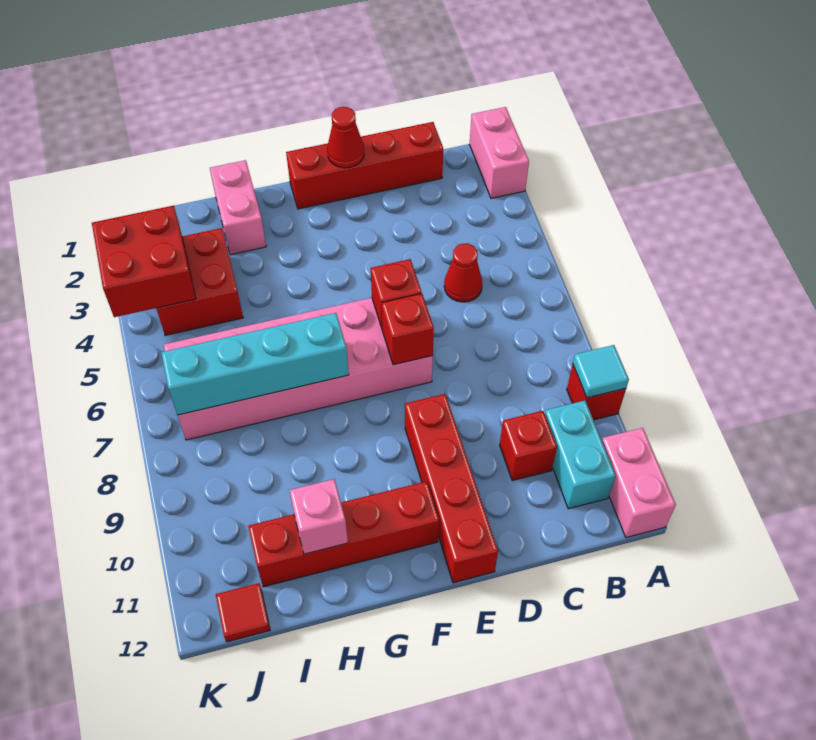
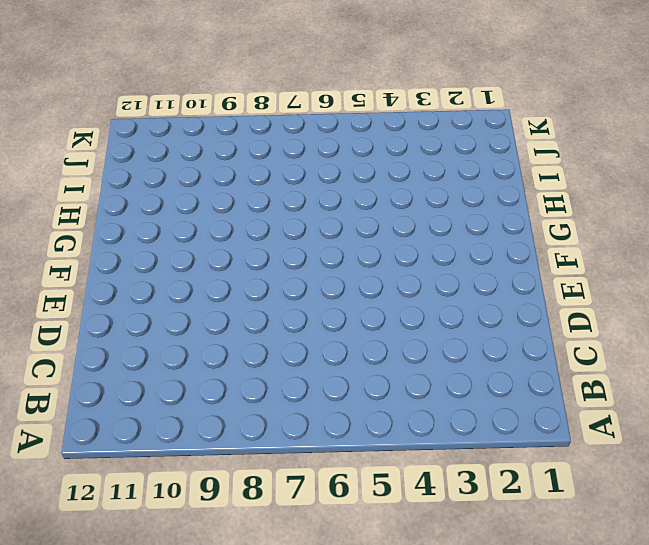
none -> pink 1x2 brick [470,107,529,198]
none -> red 1x1 brick [567,364,626,420]
none -> pink 1x2 brick [602,428,676,538]

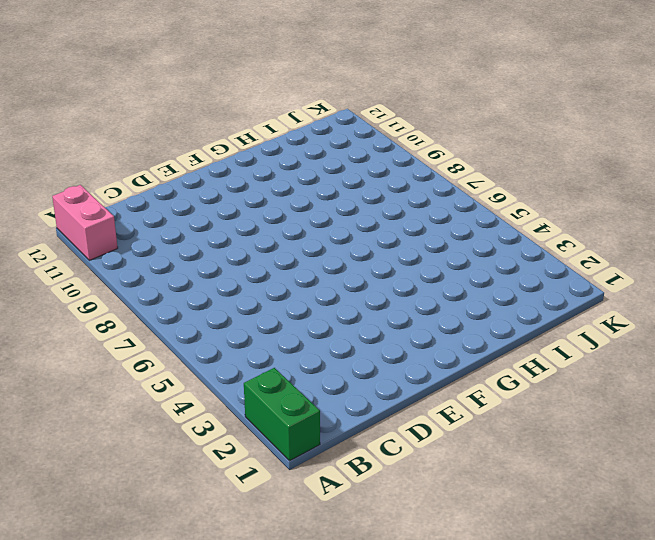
green 1x2 brick [244,368,320,461] -> pink 1x2 brick [470,107,529,198]
none -> red 1x1 brick [567,364,626,420]
none -> cyan 1x2 brick [545,401,616,509]
none -> red 1x4 brick [286,122,443,209]

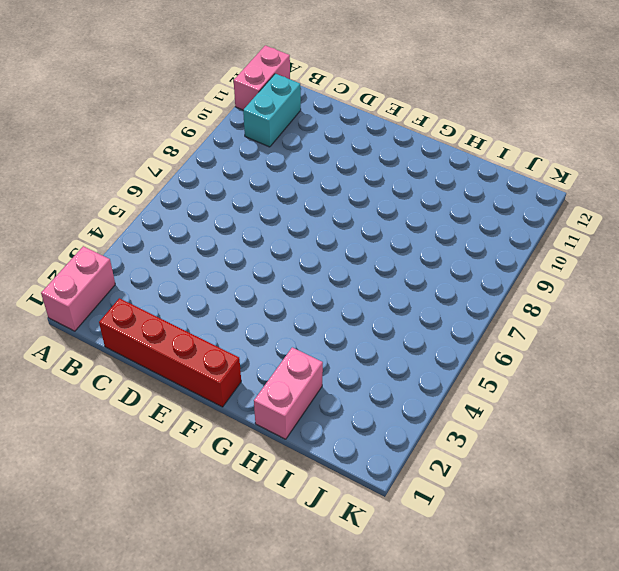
none -> red 1x1 brick [567,364,626,420]
none -> red 1x1 cone [444,243,482,302]
none -> red 1x1 brick [500,411,557,481]

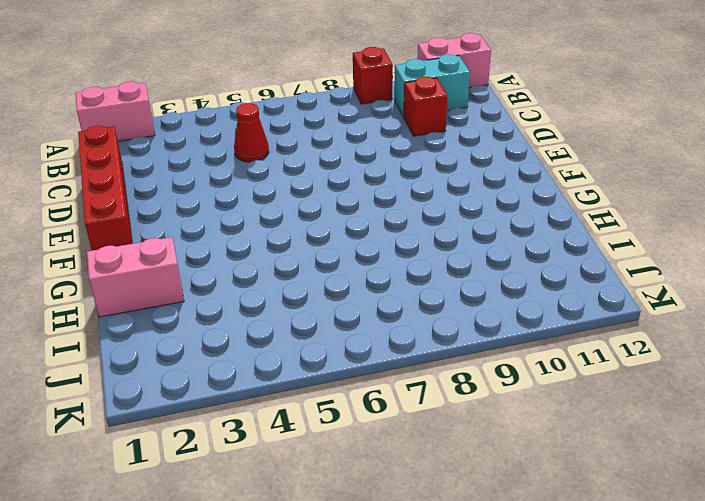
none -> pink 2x6 brick [164,298,433,440]
none -> red 1x4 brick [405,394,498,583]
none -> red 1x4 brick [248,481,439,587]

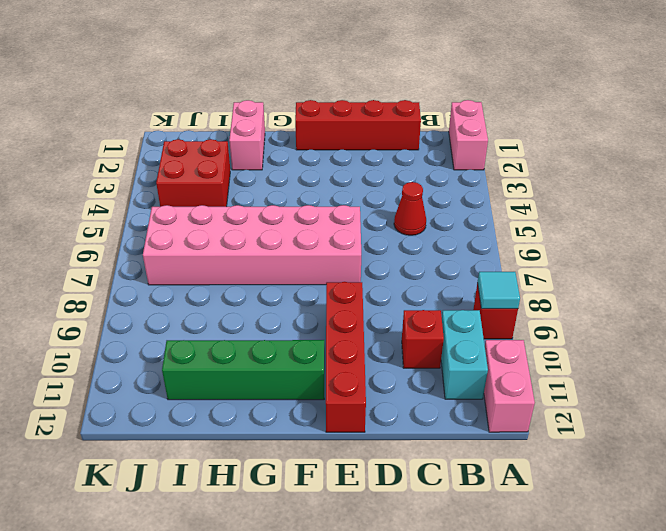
green 1x4 brick [162,340,324,400] -> red 1x4 brick [248,481,439,587]
none -> red 1x1 tile [216,583,270,642]
none -> red 1x1 cone [327,107,364,168]
none -> red 1x1 brick [371,259,422,328]

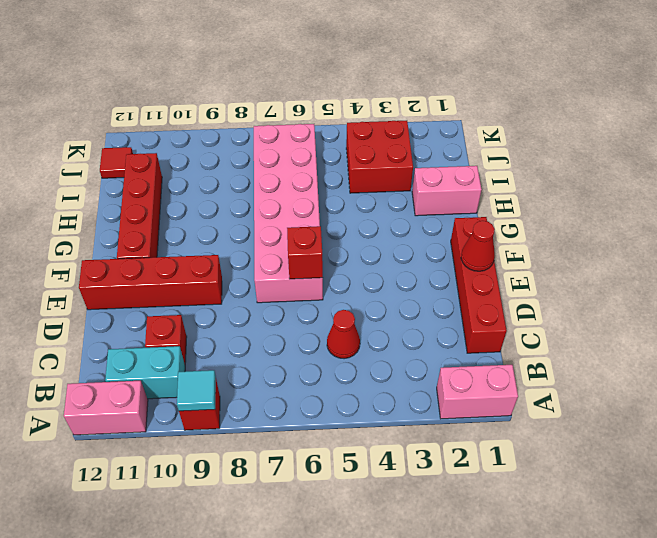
none -> red 1x1 brick [382,294,434,365]
none -> cyan 1x4 brick [161,313,349,415]
none -> pink 1x1 brick [289,479,348,554]

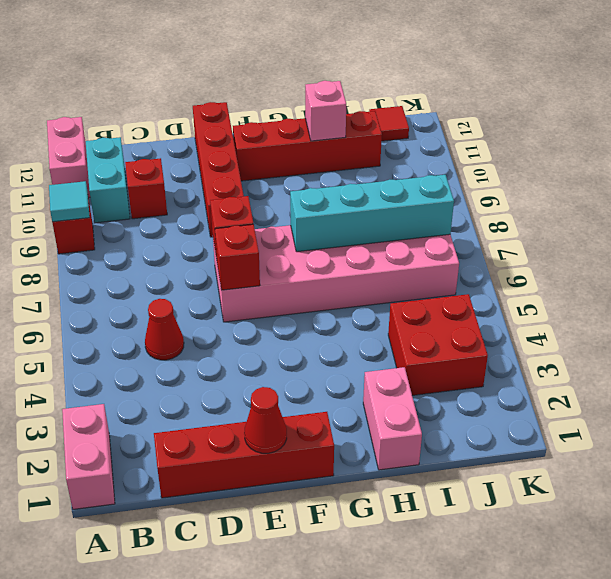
none -> red 2x2 brick [92,206,196,317]

